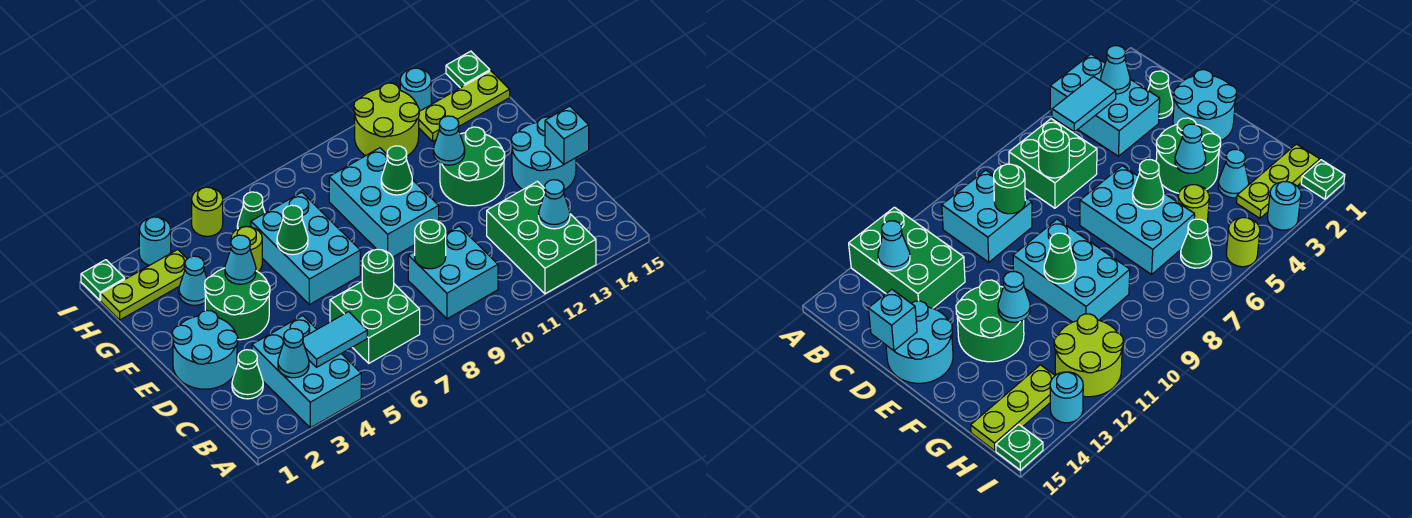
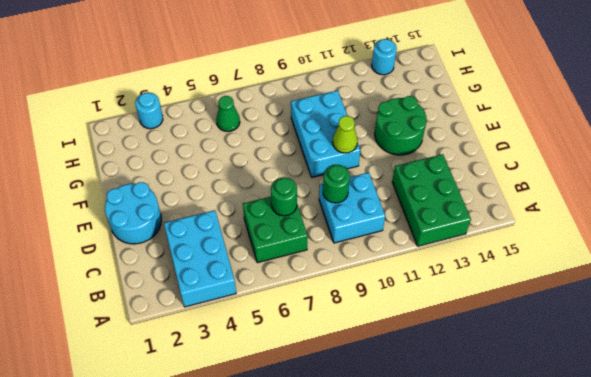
lime 1x1 cone [333,116,358,153] -> none
none -> green 1x1 cone [232,350,263,399]
none -> cyan 2x2 round brick [511,117,576,190]
none -> green 2x2 round brick [205,268,270,340]
none -> cyan 2x3 brick [251,192,360,305]

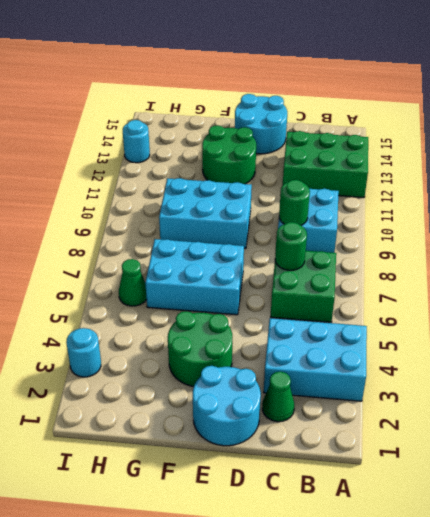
none -> cyan 1x1 cone [179,256,207,305]
none -> lime 1x1 round brick [231,227,262,272]
none -> lime 1x3 plate [101,250,187,320]
none -> lime 2x2 round brick [354,83,419,156]

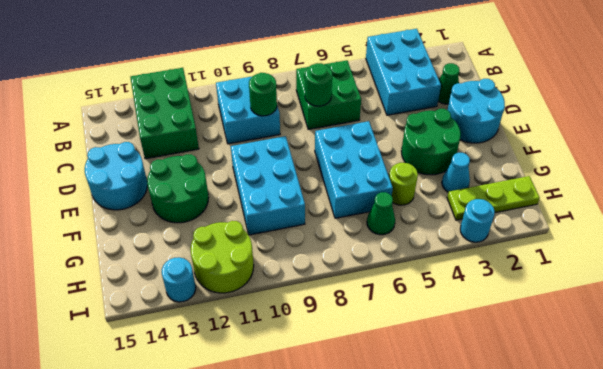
none -> lime 1x3 plate [419,71,510,141]
none -> green 1x1 plate [81,260,125,300]
none -> lime 1x1 round brick [192,187,223,236]
none -> green 1x1 plate [446,51,490,88]

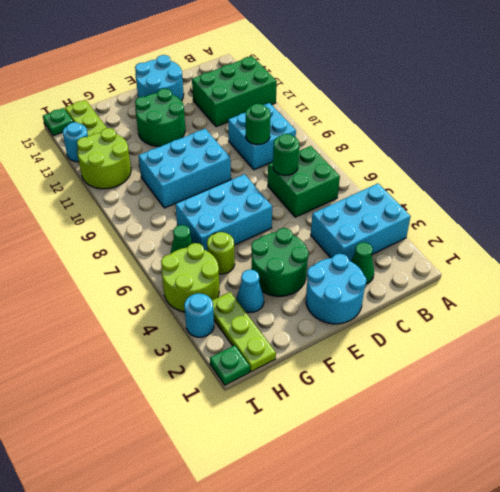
lime 2x2 round brick [161,243,219,312] -> lime 1x1 round brick [192,187,223,236]
none -> cyan 1x1 cone [278,329,309,378]
none -> cyan 1x2 tile [303,312,367,367]
none -> cyan 1x1 cone [539,180,570,229]
none -> cyan 1x1 brick [545,106,589,164]

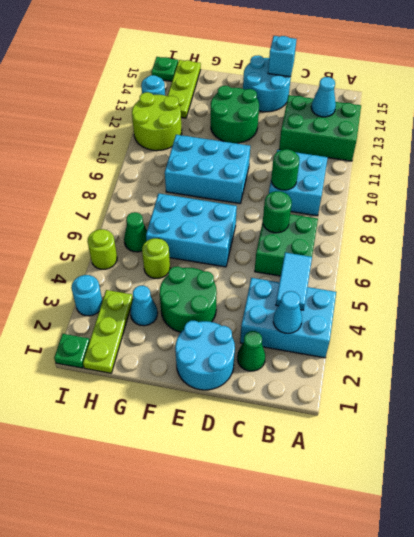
none -> cyan 1x1 cone [225,235,256,284]
none -> green 1x1 cone [277,205,308,255]
none -> green 1x1 cone [381,146,412,195]
none -> cyan 1x1 cone [433,116,465,165]

